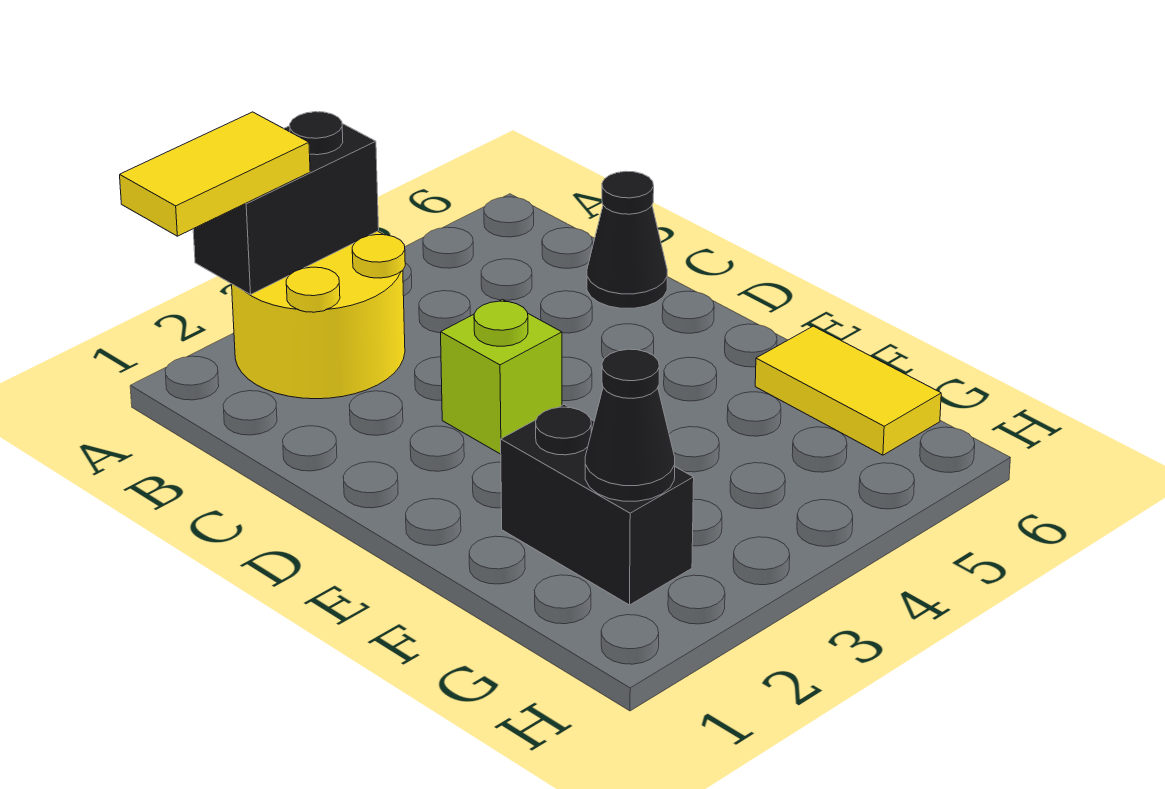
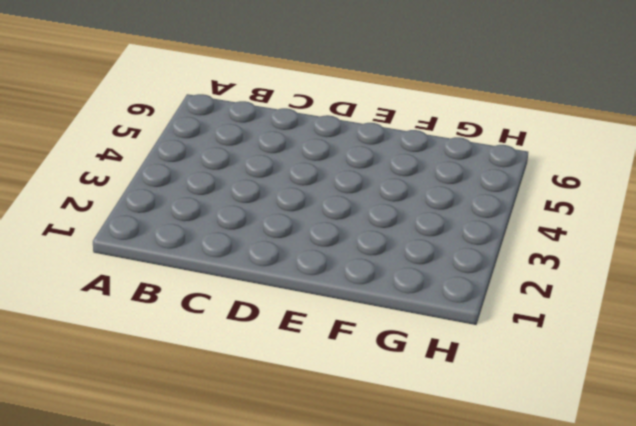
none -> yellow 2x2 round brick [232,231,405,399]
none -> black 1x1 cone [587,171,667,308]

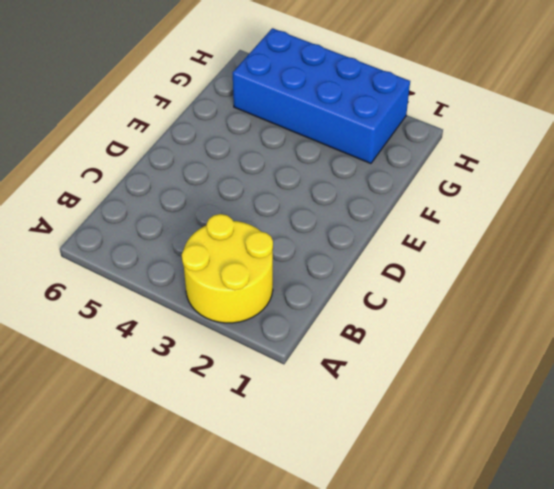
blue 2x4 brick [233,28,410,164] -> black 1x2 brick [501,405,694,605]
none -> black 1x1 cone [587,171,667,308]
none -> lime 1x1 brick [441,299,562,454]

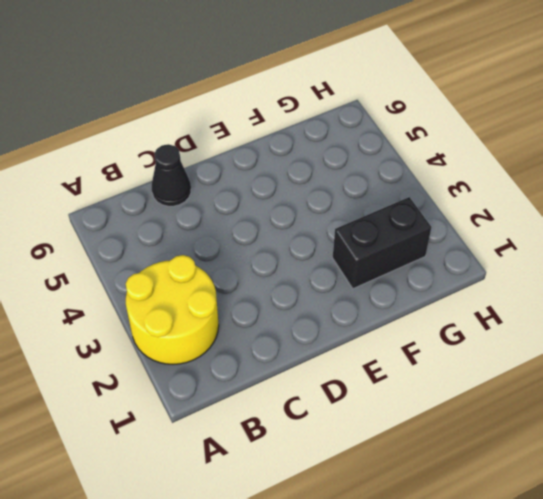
none -> lime 1x1 brick [441,299,562,454]
none -> yellow 1x2 tile [755,326,941,455]

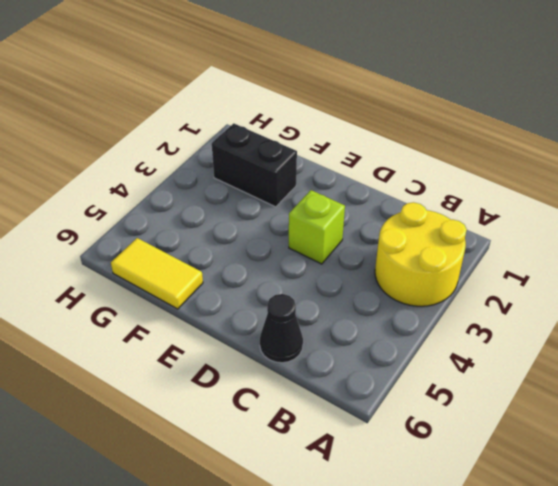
none -> black 1x2 brick [193,112,379,294]
none -> black 1x1 cone [585,349,675,501]

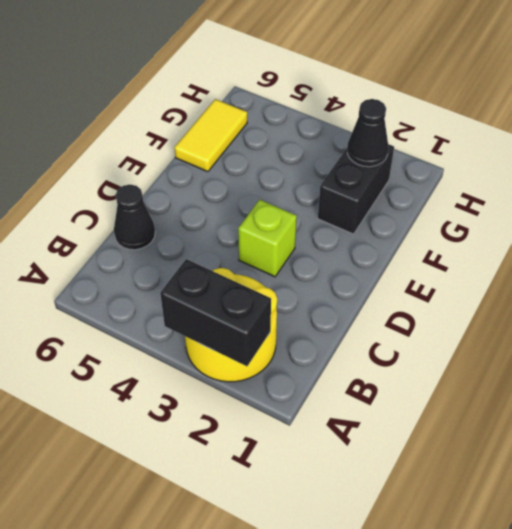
none -> yellow 1x2 tile [120,112,310,236]

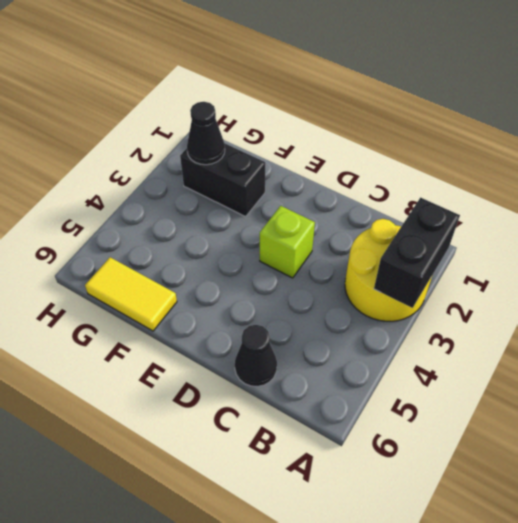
none -> yellow 1x2 tile [120,112,310,236]

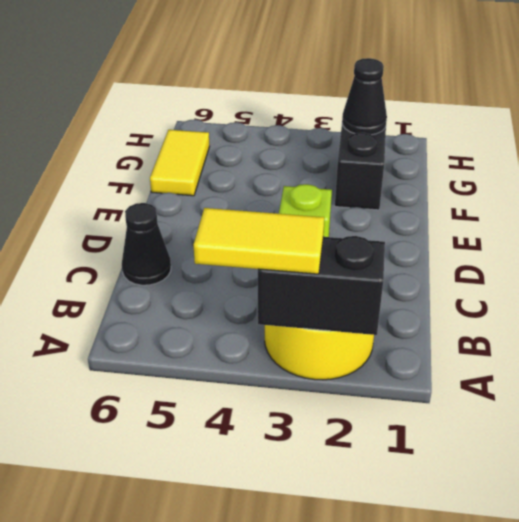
yellow 1x2 tile [194,208,324,274] -> yellow 1x2 tile moved to [120,112,310,236]

